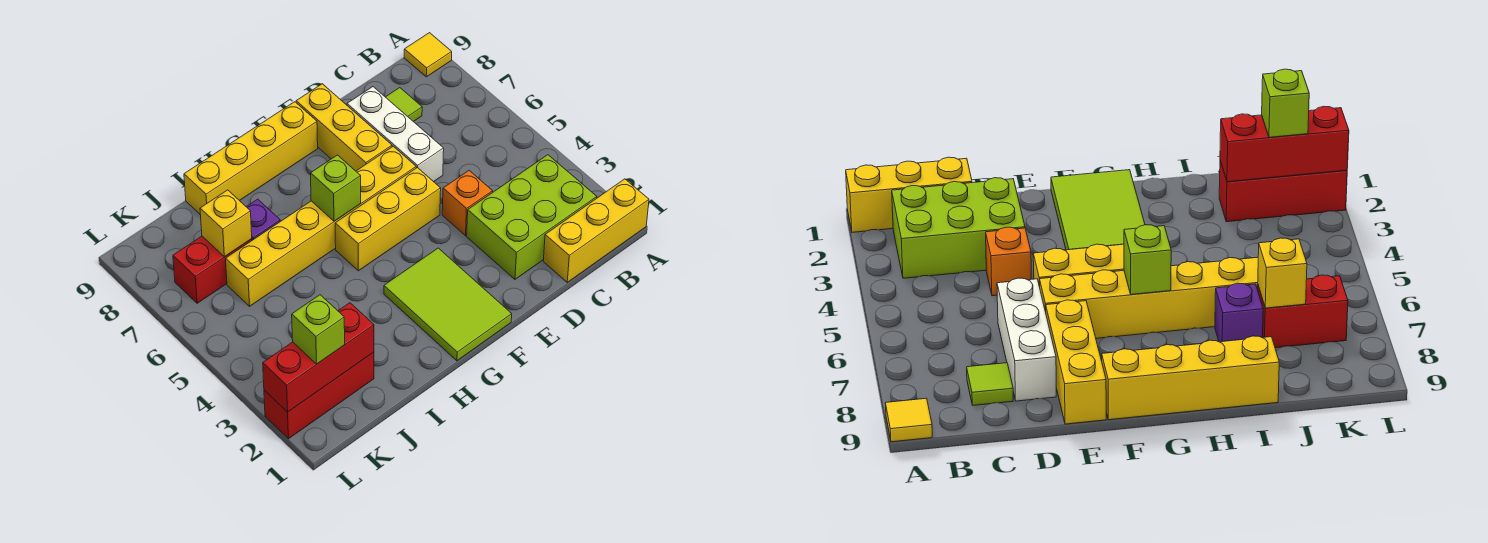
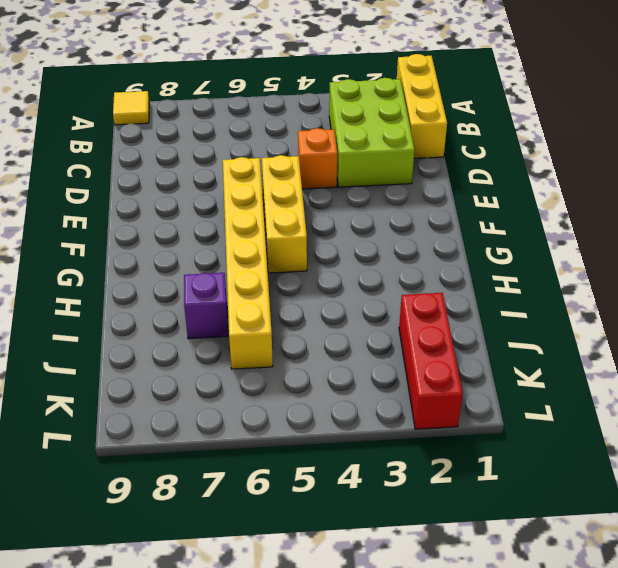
none -> lime 1x1 tile [386,88,422,122]
none -> white 1x3 brick [347,87,444,182]
none -> yellow 1x3 brick [296,84,392,171]

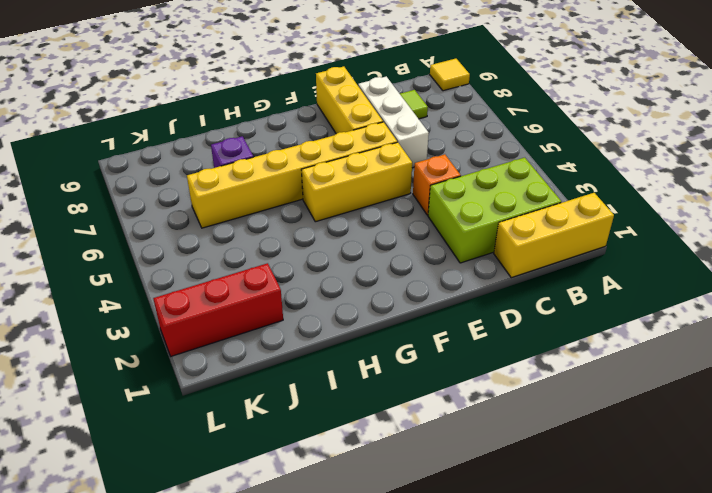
none -> lime 2x3 tile [384,248,512,361]
none -> yellow 1x4 brick [184,102,318,214]
none -> red 1x2 brick [173,236,252,303]

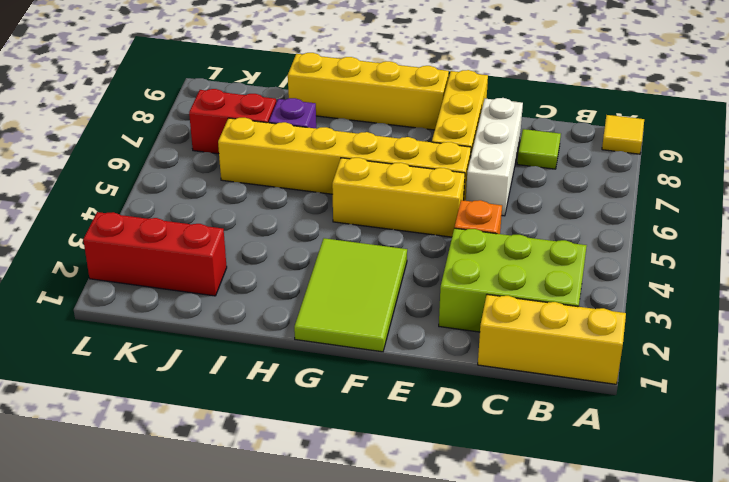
none -> lime 1x1 brick [311,155,361,221]
none -> red 1x3 brick [263,303,374,412]
none -> yellow 1x1 brick [200,190,252,257]

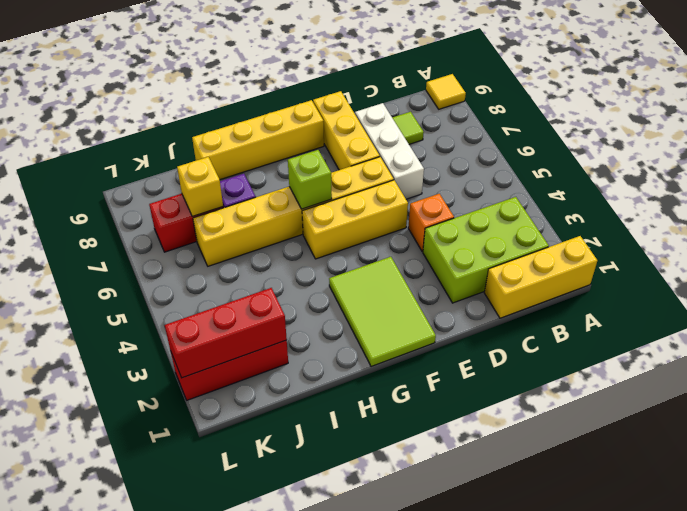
none -> lime 1x1 brick [292,295,345,364]

